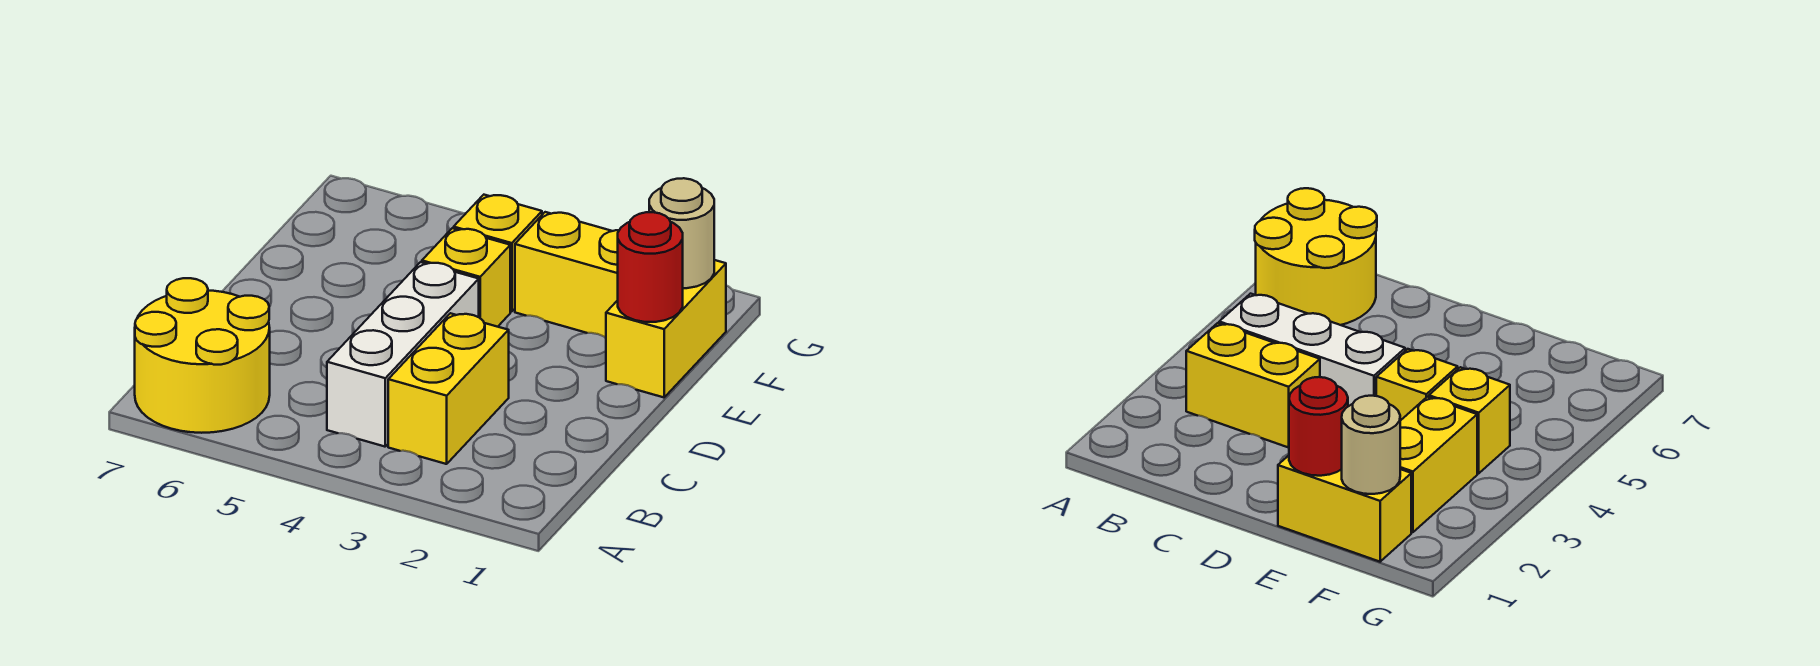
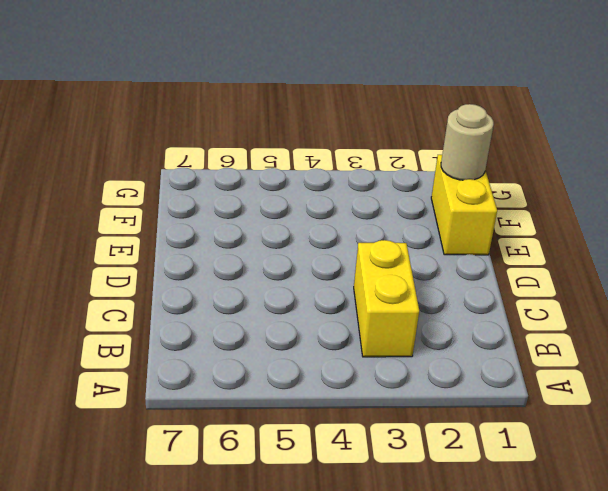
none -> yellow 2x2 round brick [135,278,270,433]
none -> white 1x3 brick [327,262,479,447]

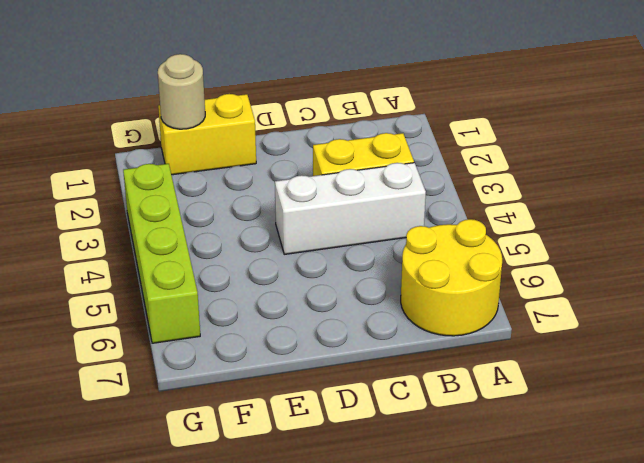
lime 1x4 brick [123,164,200,343] -> none
none -> yellow 1x1 brick [422,228,510,327]
none -> yellow 1x2 brick [515,212,619,338]

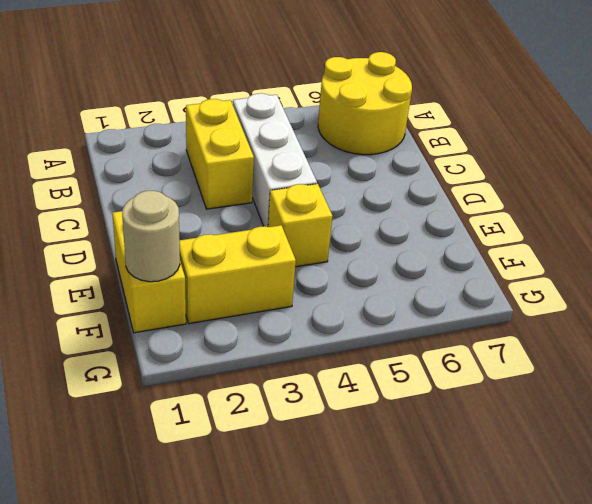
none -> yellow 1x1 brick [454,195,542,311]
none -> red 1x1 round brick [618,212,683,322]

